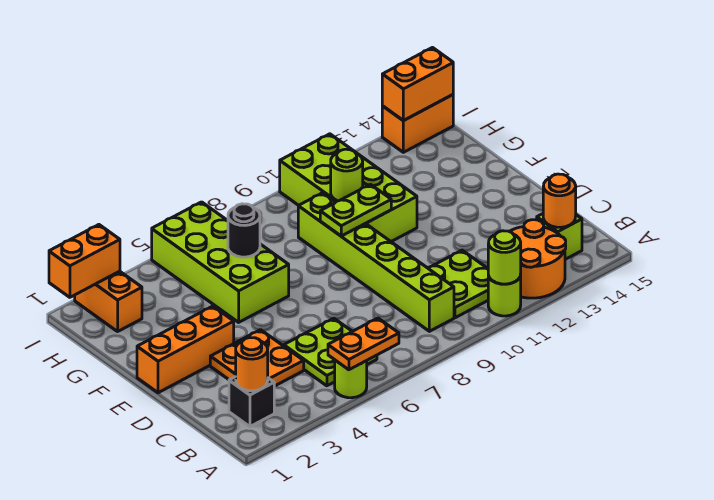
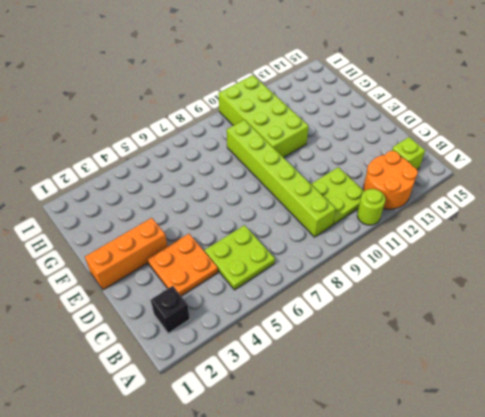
none -> lime 1x1 round brick [335,360,367,398]
none -> lime 2x4 brick [152,202,289,322]
none -> orange 1x2 brick [75,271,142,331]

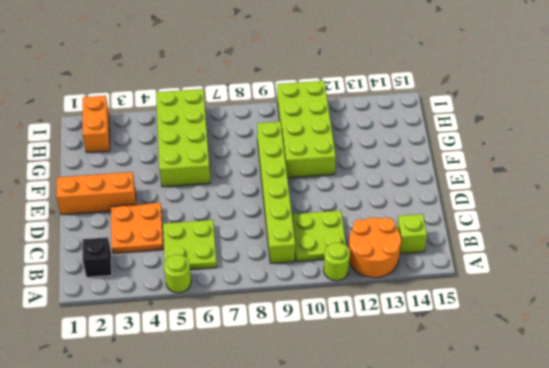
none -> orange 1x2 brick [382,95,453,152]
none -> orange 1x2 plate [328,318,399,370]
none -> lime 1x1 round brick [488,231,521,284]

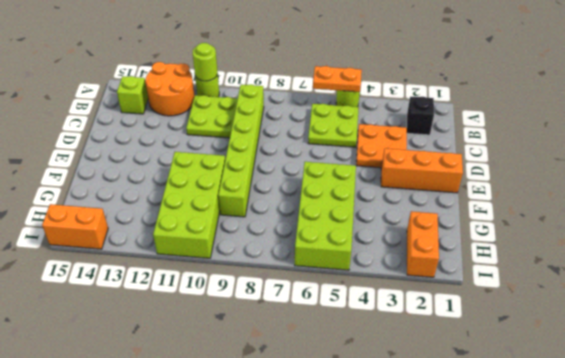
none -> orange 1x1 round brick [236,338,268,391]
none -> orange 1x1 round brick [543,174,576,227]
none -> lime 1x2 plate [320,184,391,236]

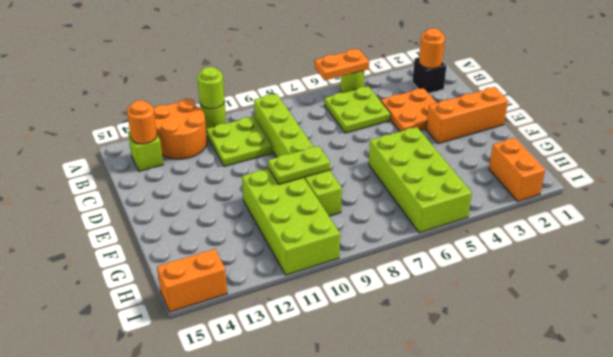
none -> black 1x1 round brick [228,204,260,257]
none -> lime 1x1 round brick [331,149,363,201]
none -> orange 1x2 brick [49,225,120,297]

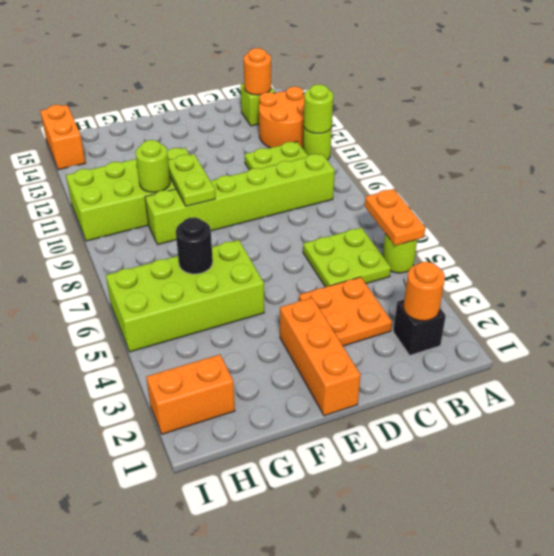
none -> orange 1x2 brick [49,225,120,297]
none -> orange 1x2 brick [382,48,453,121]

